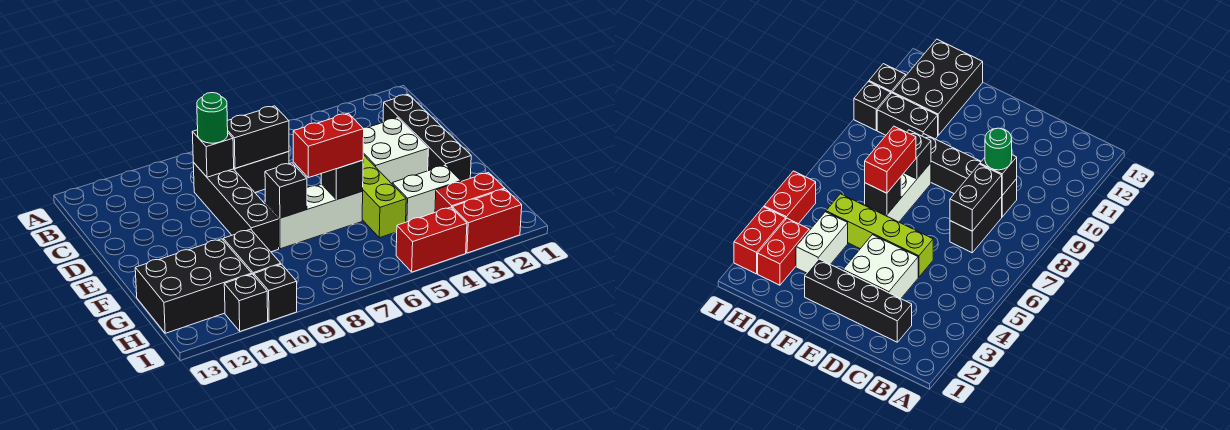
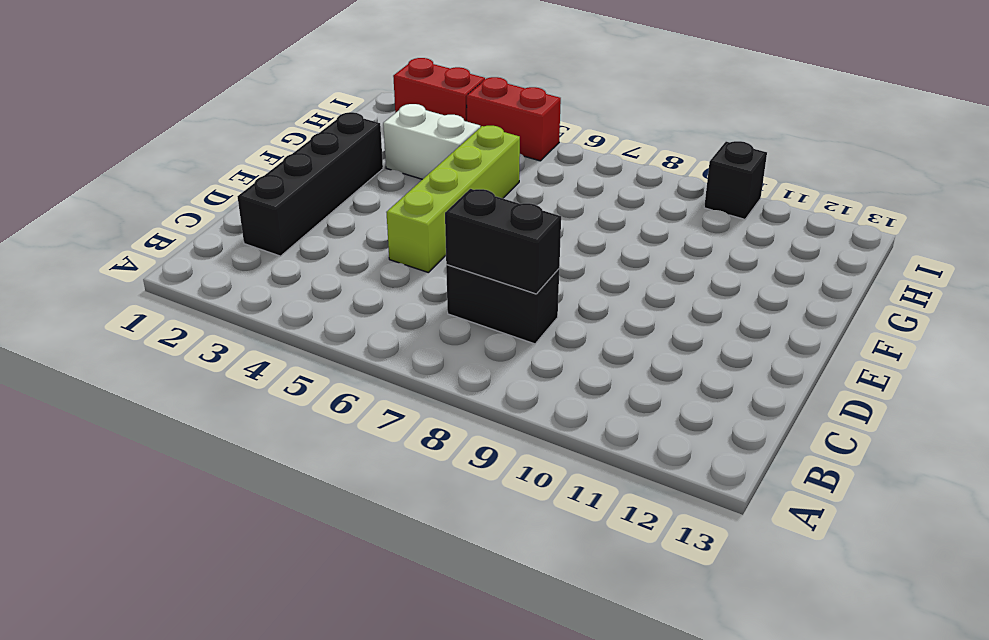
none -> black 1x4 brick [193,163,279,252]
none -> white 2x2 brick [363,118,428,184]
none -> white 1x3 brick [265,184,363,249]

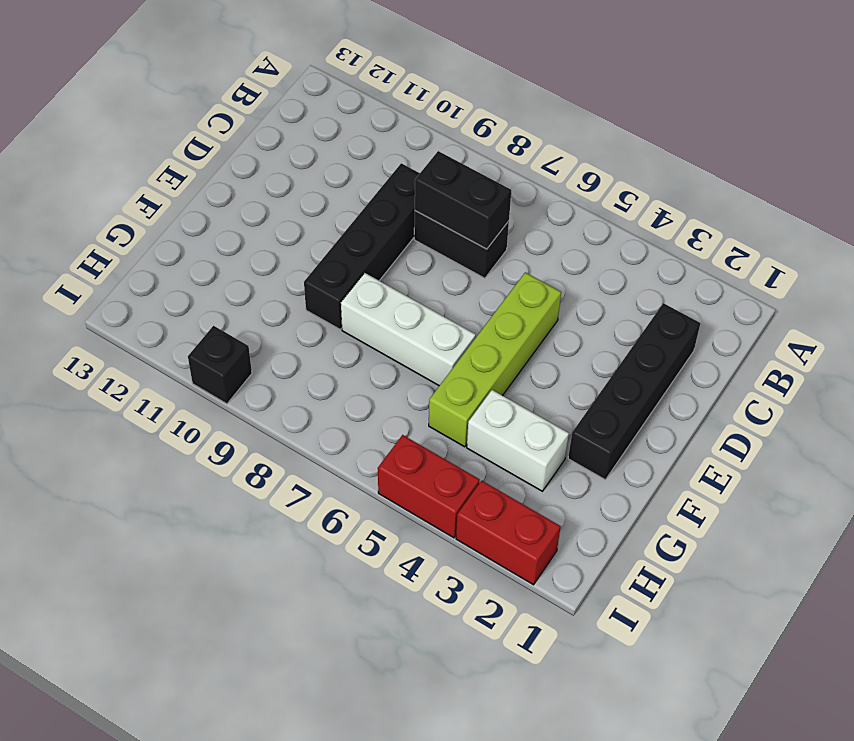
none -> white 2x2 brick [363,118,428,184]
none -> black 1x2 brick [223,229,281,275]
none -> black 2x3 brick [135,239,252,333]

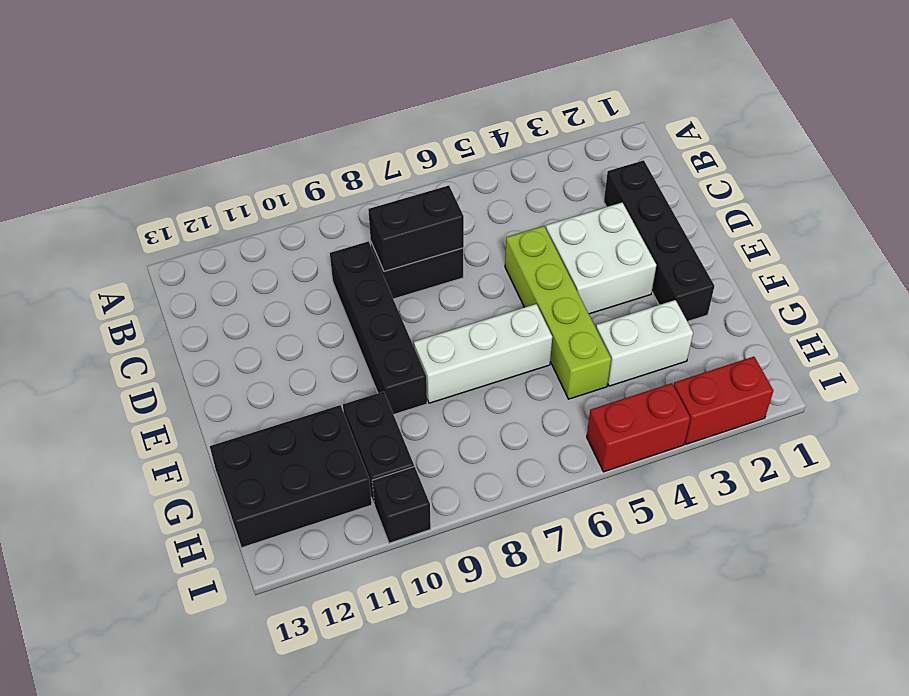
none -> red 1x2 brick [435,173,505,212]
none -> black 1x1 brick [224,274,268,331]
none -> black 1x1 brick [192,130,234,177]

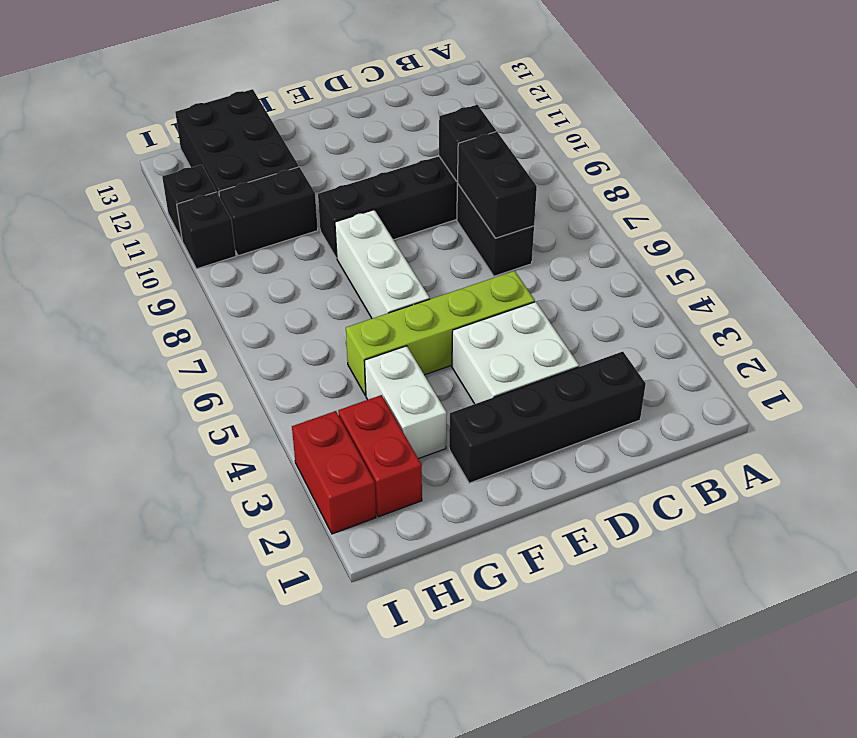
none -> red 1x2 brick [396,207,467,272]
none -> black 1x1 brick [321,160,363,200]
none -> black 1x1 brick [265,163,307,218]

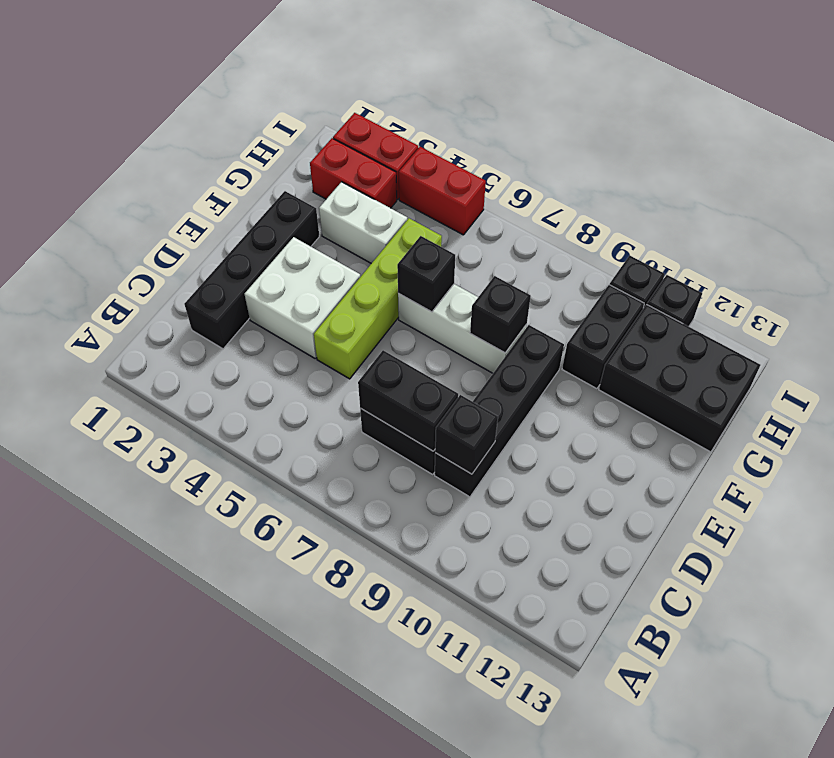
none -> green 1x1 round brick [197,93,228,143]
none -> red 1x2 brick [293,113,364,178]

